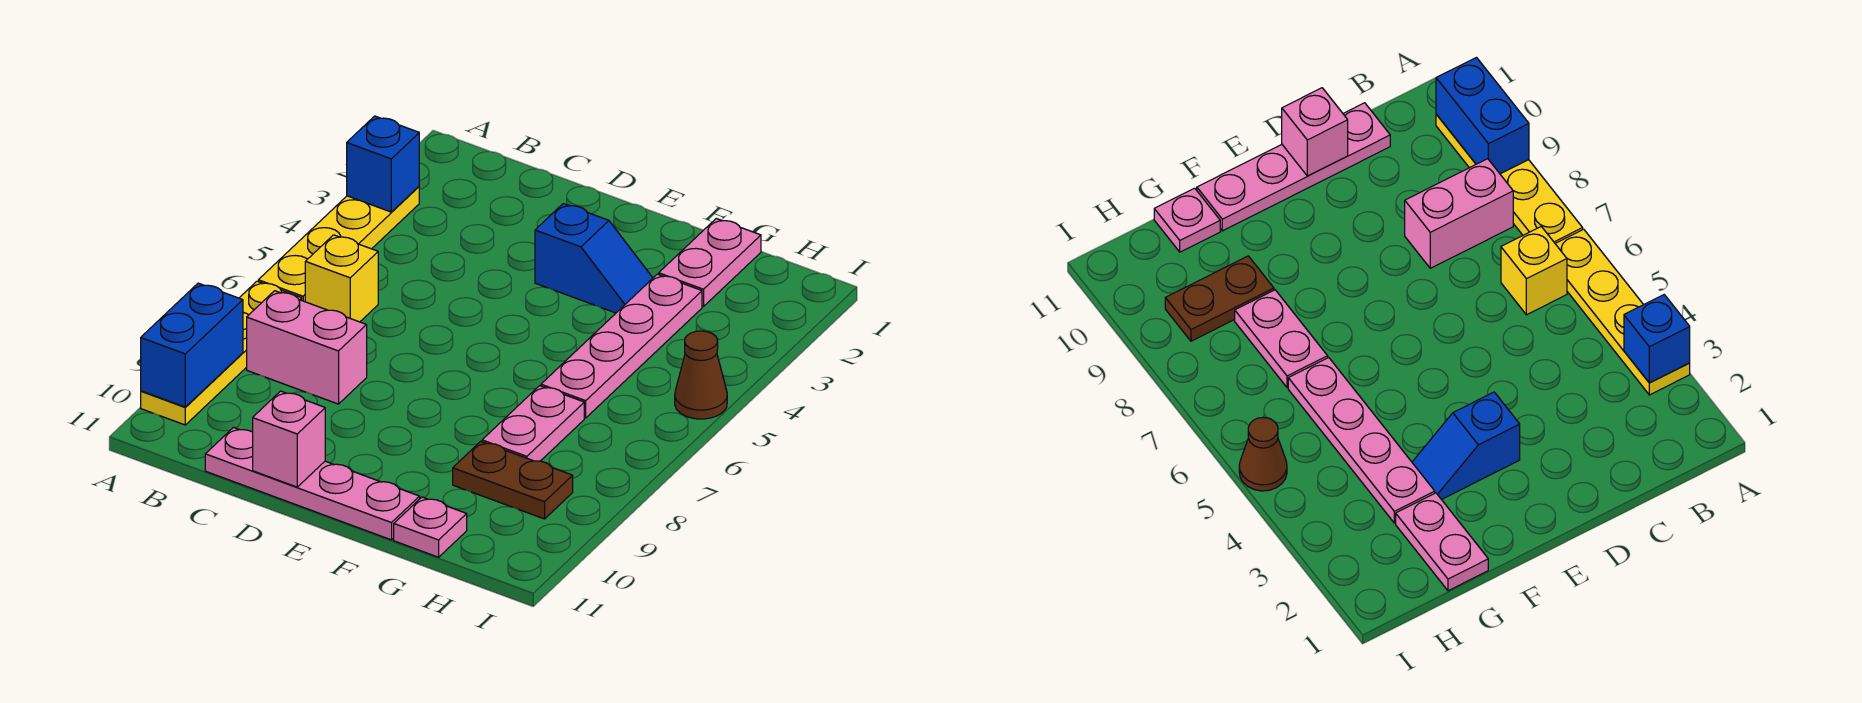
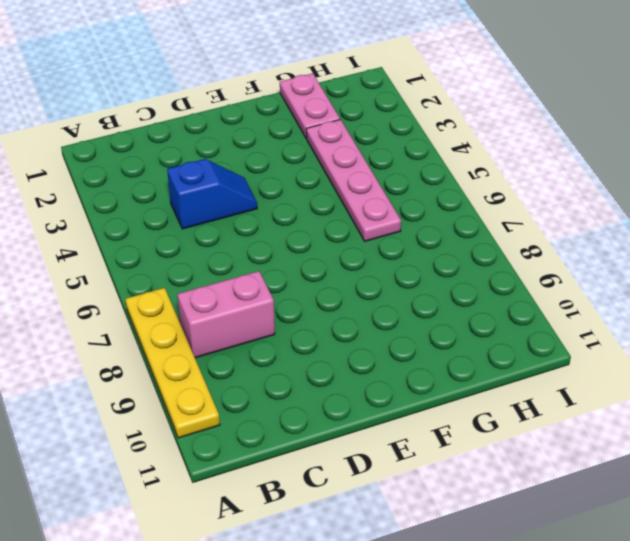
blue 1x2 slope [167,159,257,229] -> blue 1x2 slope moved to [535,204,653,313]
none -> yellow 1x4 plate [258,187,419,302]
none -> yellow 1x1 brick [305,235,378,322]
none -> pink 1x4 plate [205,428,420,540]

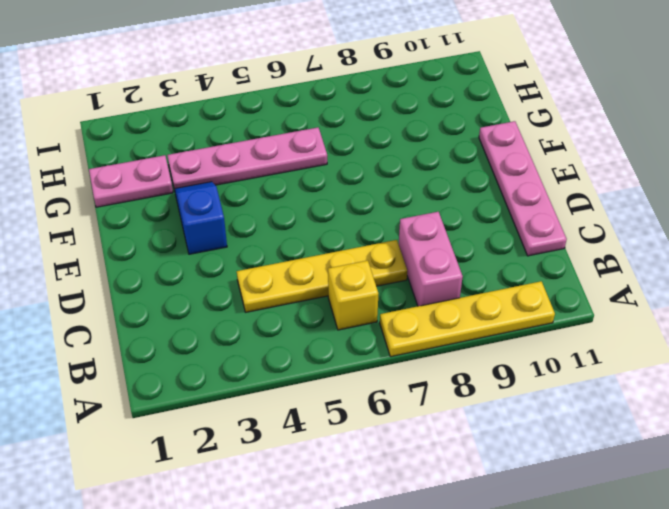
yellow 1x4 plate [237,240,407,312] -> yellow 1x4 plate moved to [258,187,419,302]
none -> pink 1x2 plate [482,386,584,461]
none -> brown 1x2 plate [453,441,573,519]
none -> pink 1x1 plate [394,497,467,557]

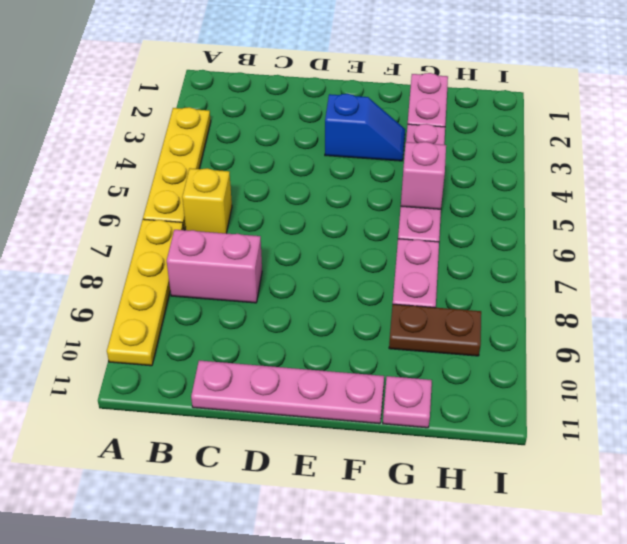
pink 1x1 brick [401,142,446,209] -> pink 1x1 brick moved to [253,391,325,487]
none -> brown 1x1 cone [675,331,727,419]
none -> blue 1x1 brick [347,116,419,212]
none -> blue 1x2 brick [141,283,243,407]

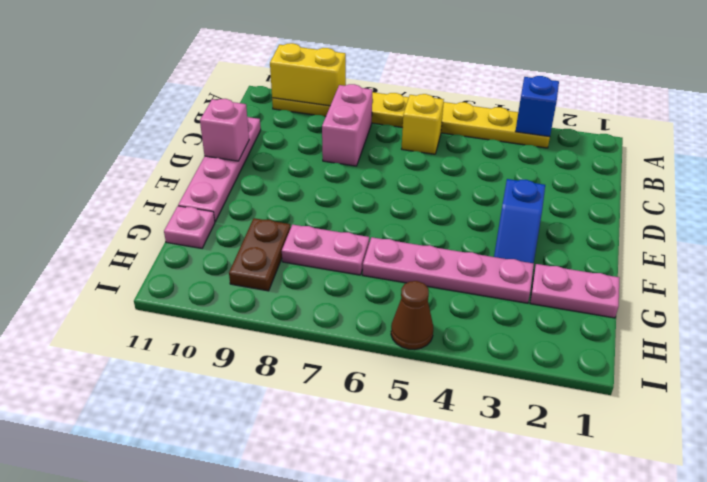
yellow 1x2 brick [270,43,346,106] -> blue 1x2 brick [141,283,243,407]

